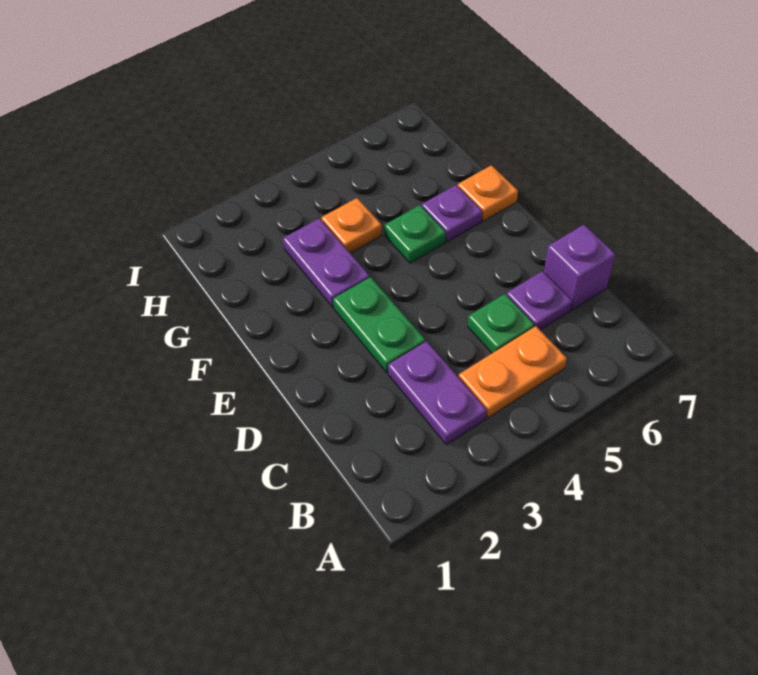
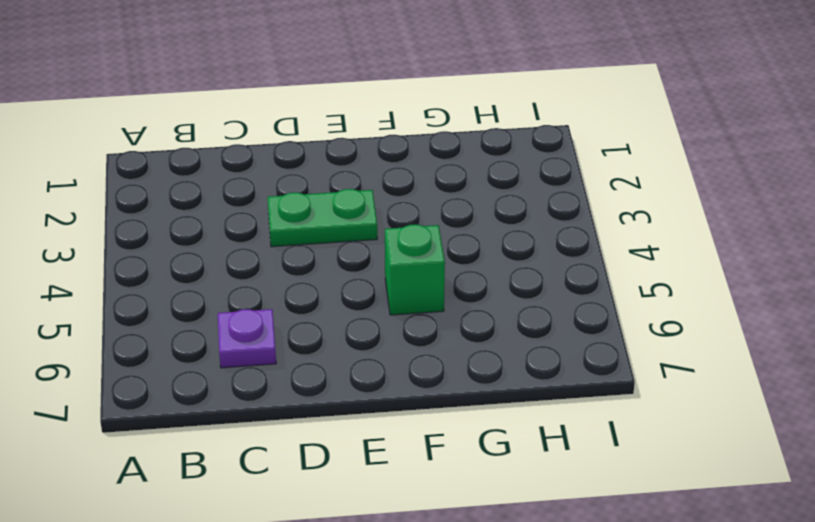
green 1x1 brick [385,224,445,315] -> green 1x1 plate [385,205,446,263]
none -> purple 1x2 plate [388,341,487,445]
none -> orange 1x2 plate [459,326,567,418]

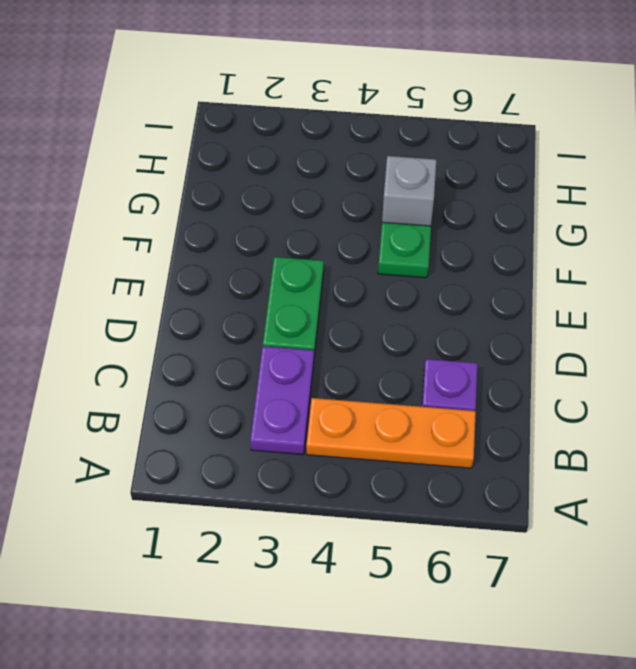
orange 1x3 plate [306,398,476,468] -> orange 1x2 plate [459,326,567,418]
grey 1x1 brick [382,156,436,226] -> none
none -> green 1x1 plate [468,294,534,353]
none -> purple 1x1 brick [544,225,615,310]

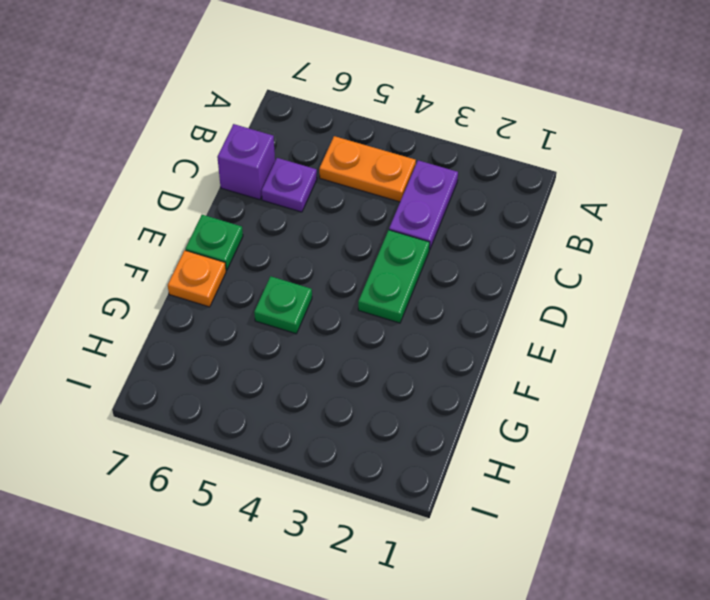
green 1x1 plate [185,215,243,270] -> green 1x1 plate moved to [468,294,534,353]
none -> purple 1x2 plate [283,218,369,308]
none -> purple 1x1 plate [422,185,482,242]

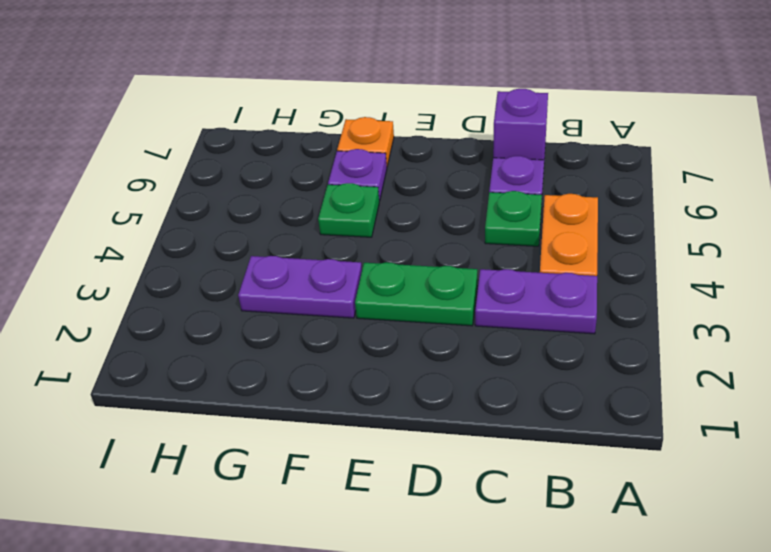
none -> orange 1x1 plate [321,198,382,253]

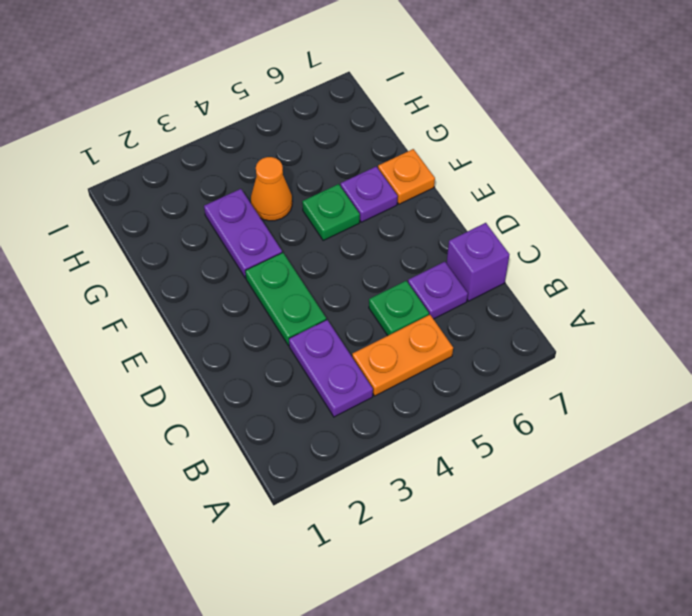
orange 1x1 cone [251,157,292,221] -> orange 1x1 plate [321,198,382,253]

